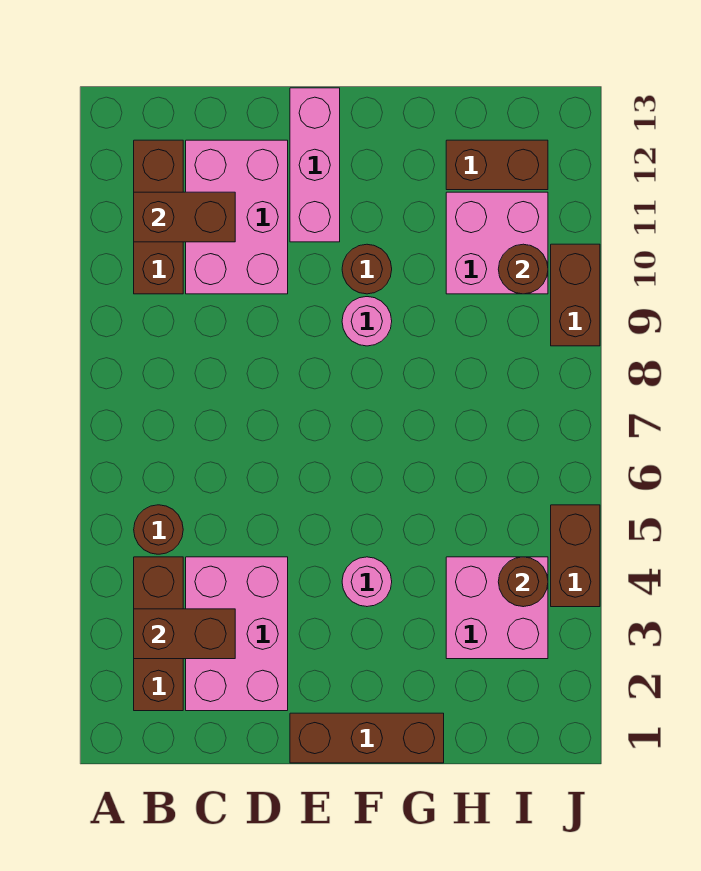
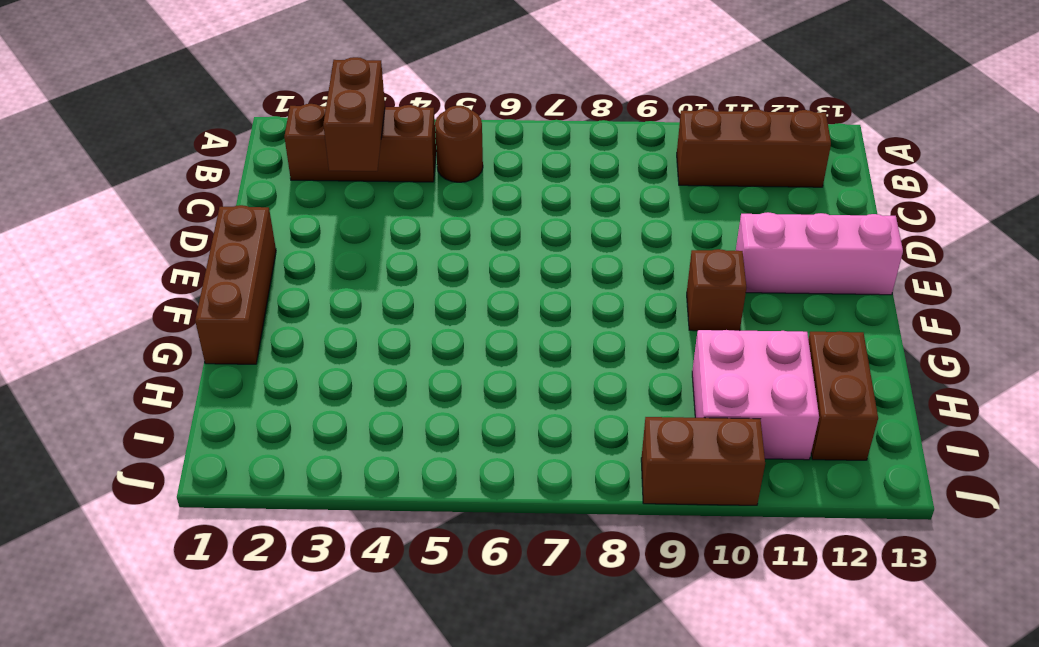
brown 1x1 brick [687,249,746,331] -> brown 1x1 round brick [342,244,392,294]
none -> pink 2x3 brick [186,557,288,711]
none -> pink 2x3 brick [186,140,288,294]
none -> pink 1x1 round brick [342,557,392,607]

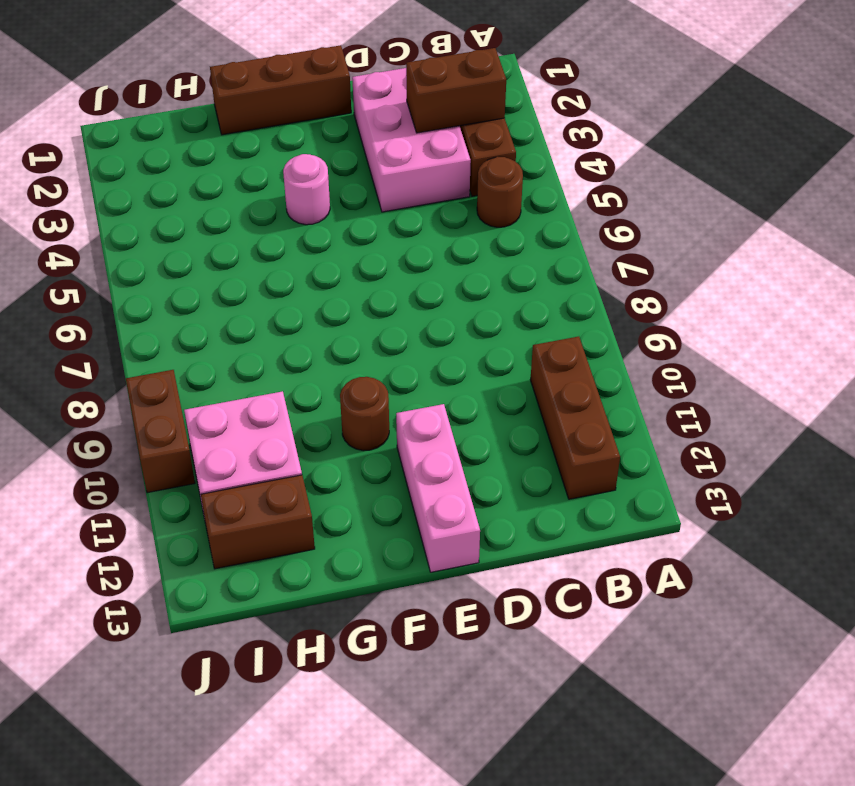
none -> pink 2x3 brick [186,140,288,294]
none -> pink 1x1 round brick [342,297,392,346]
none -> pink 2x2 brick [446,557,548,659]

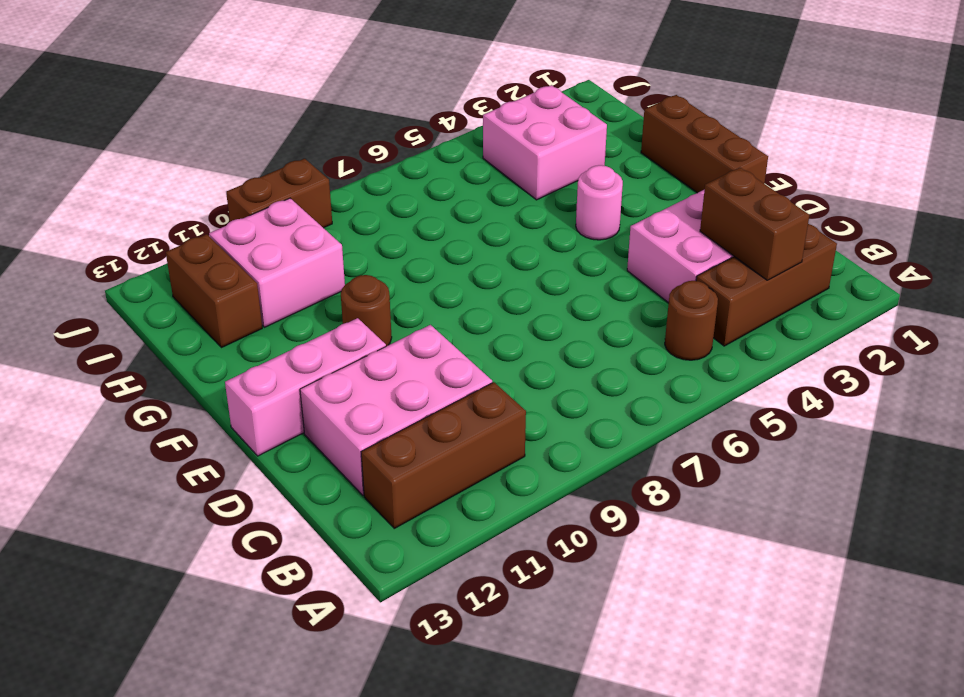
none -> pink 1x1 round brick [342,297,392,346]
none -> brown 1x2 brick [551,505,600,607]
none -> brown 1x2 brick [134,192,235,242]

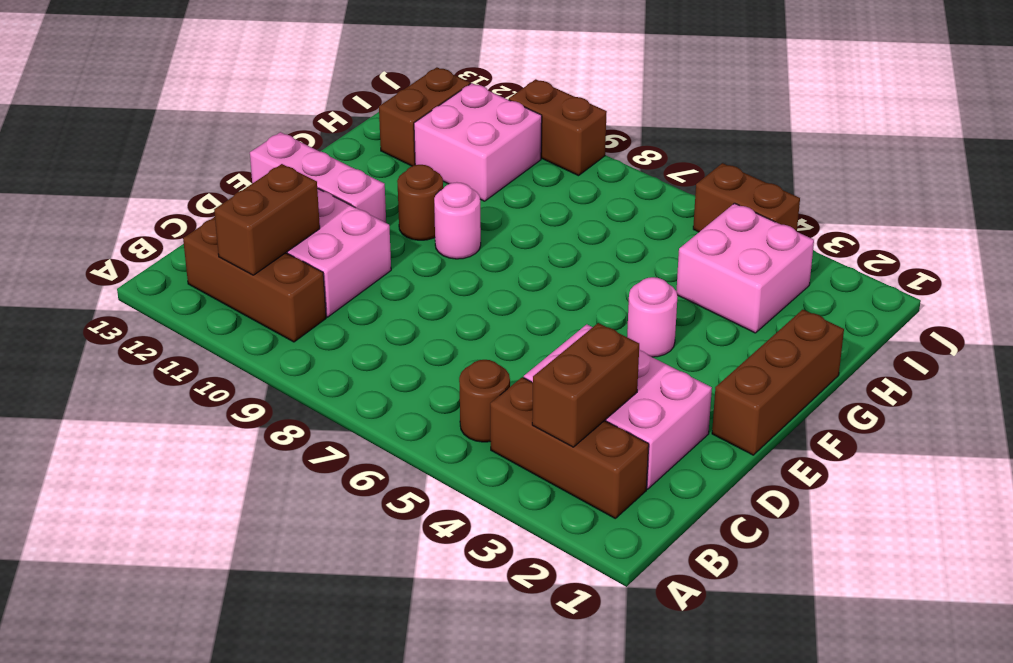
none -> brown 1x1 round brick [498,557,548,607]
none -> brown 1x1 round brick [498,244,548,294]

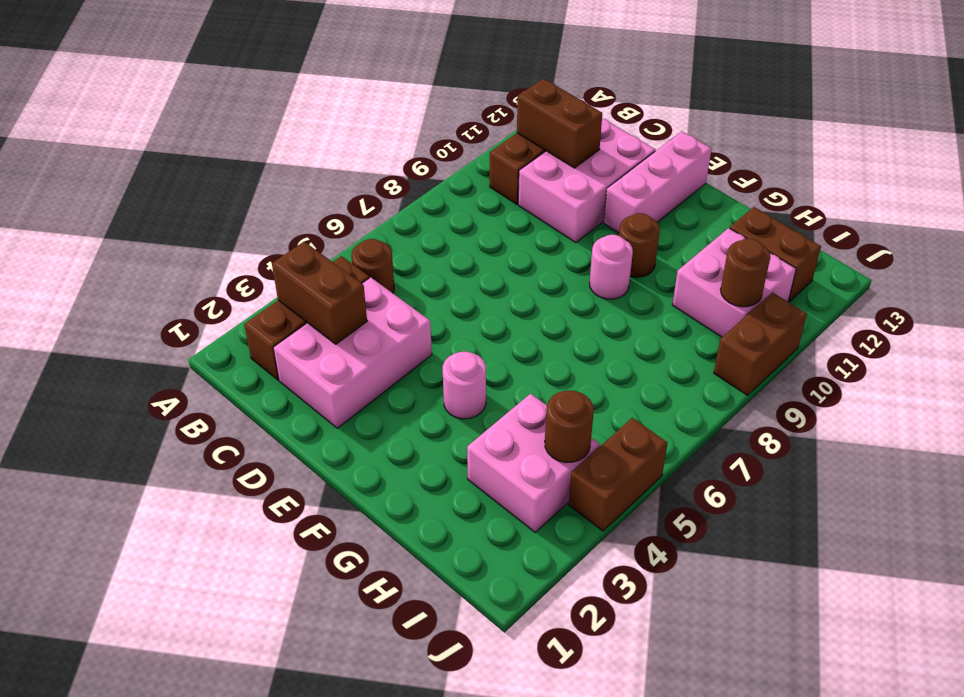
none -> brown 1x3 brick [290,713,444,763]

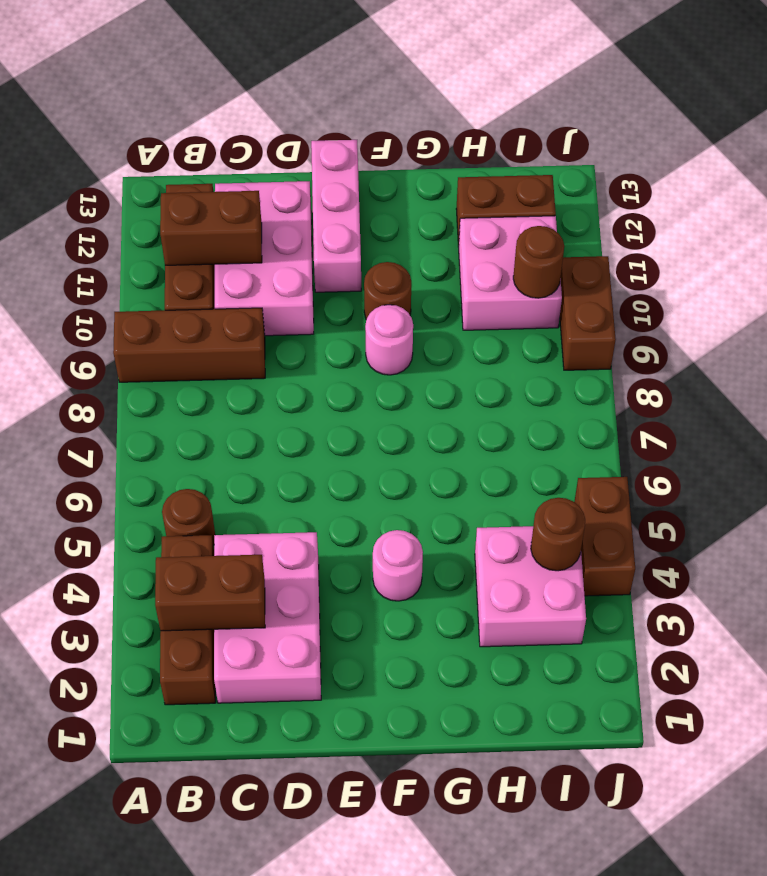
brown 1x3 brick [113,308,265,382] -> brown 1x3 brick moved to [290,713,444,763]

